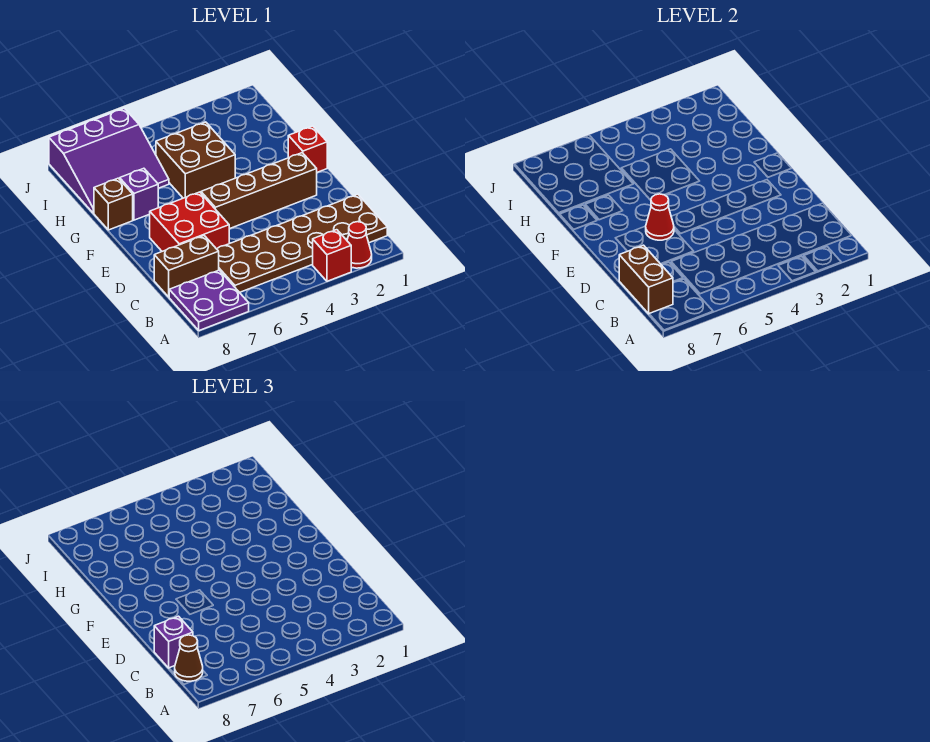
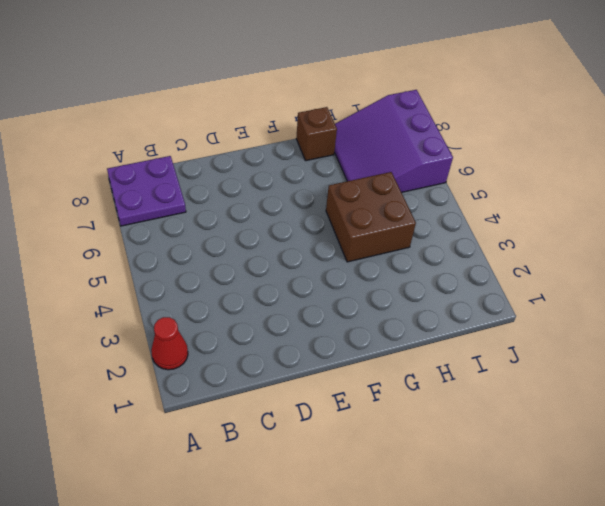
none -> red 1x1 brick [313,230,351,281]
none -> brown 2x6 plate [217,194,387,293]
none -> brown 1x2 brick [154,236,219,297]

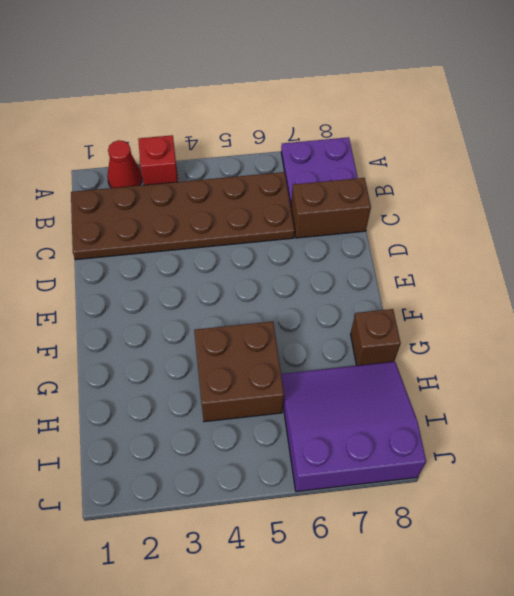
none -> red 2x2 brick [150,192,229,251]
none -> brown 1x4 brick [201,153,317,229]
none -> red 1x1 brick [288,126,327,172]

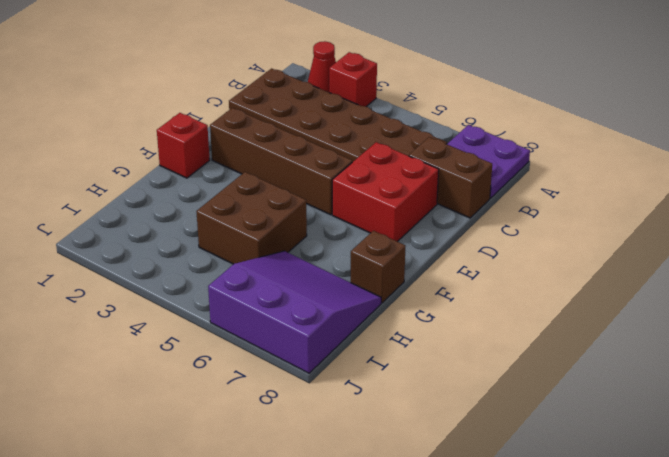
none -> purple 1x1 brick [120,168,158,220]
none -> brown 1x2 brick [619,245,673,314]
none -> red 1x1 cone [646,194,674,240]

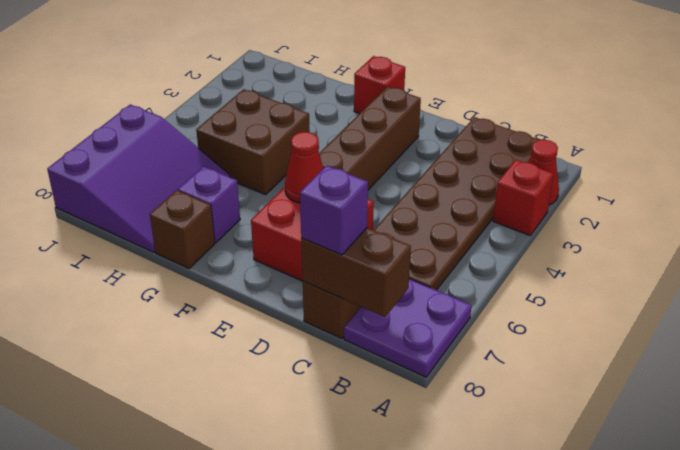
none -> brown 1x1 cone [175,635,203,681]

